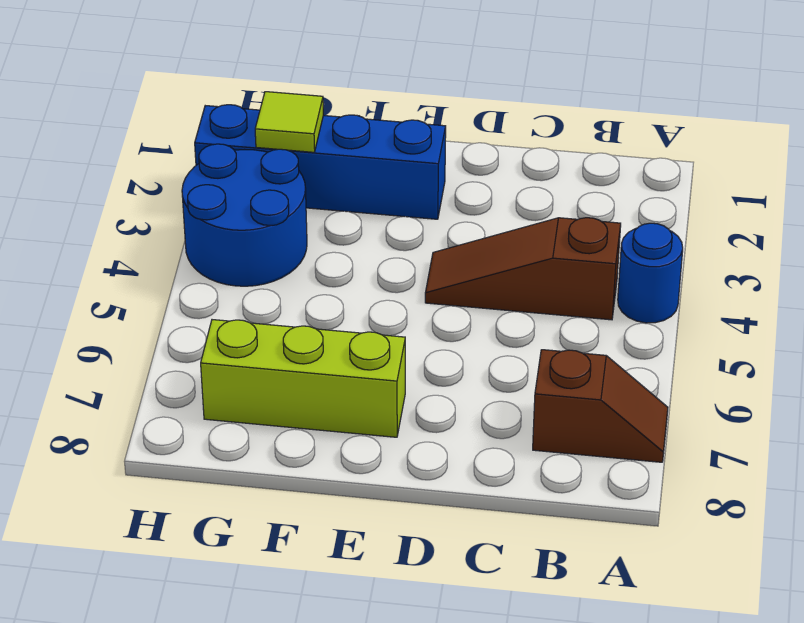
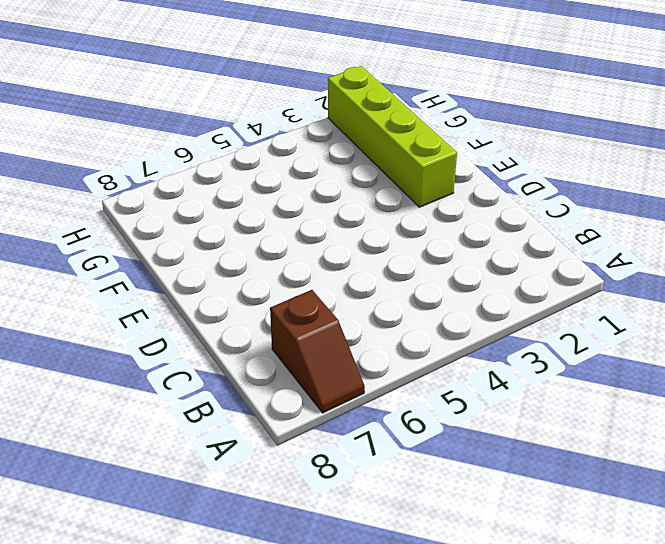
lime 1x4 brick [328,66,457,207] -> blue 1x4 brick [195,105,446,219]
none -> blue 1x1 round brick [618,223,683,323]
none -> brown 1x3 slope [425,218,621,320]

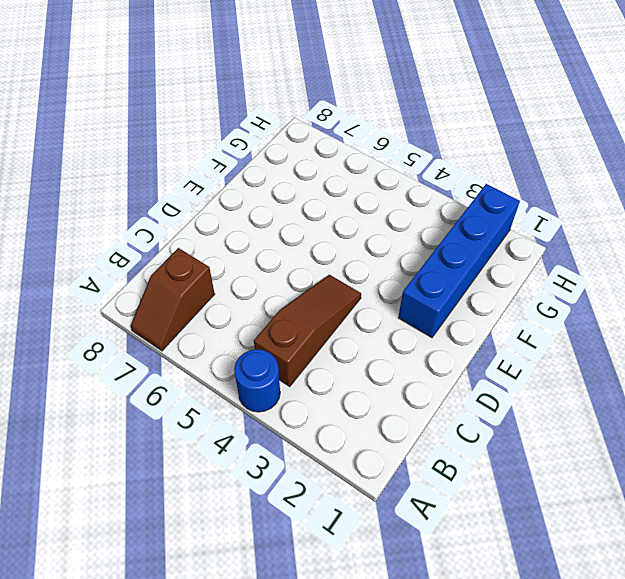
none -> lime 1x3 brick [201,320,405,437]
none -> blue 2x2 round brick [182,144,307,286]

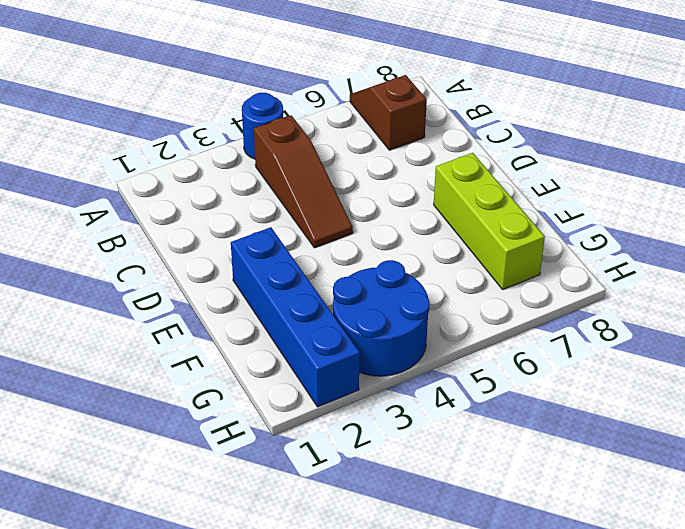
none -> lime 1x1 tile [255,92,323,152]

